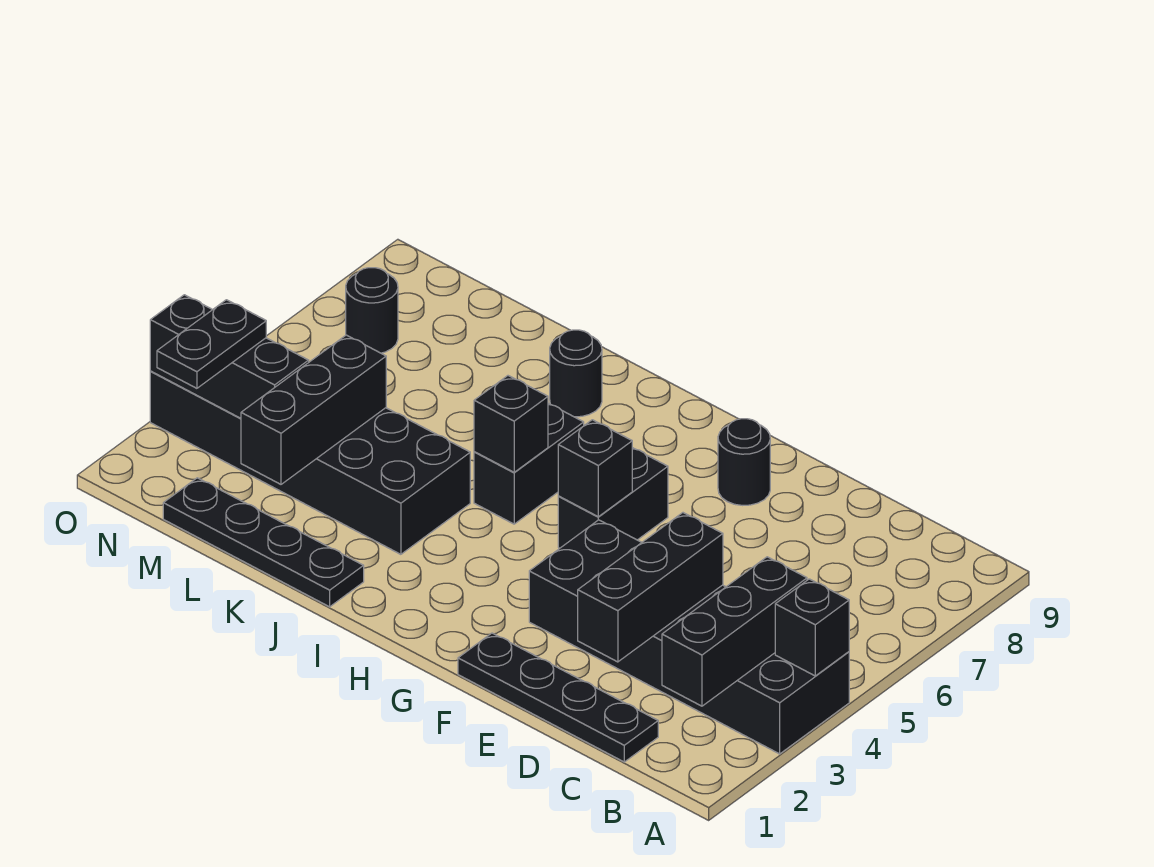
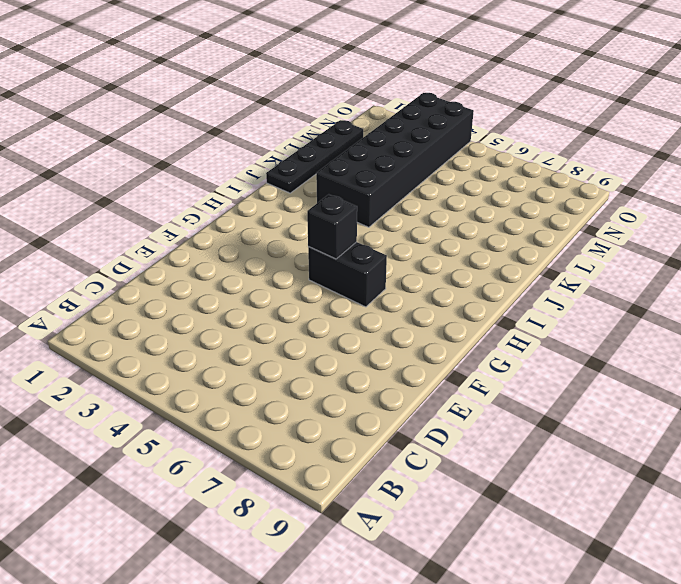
none -> black 2x6 brick [529,520,849,754]
none -> black 1x4 plate [458,633,658,762]
none -> black 1x1 round brick [718,419,770,505]

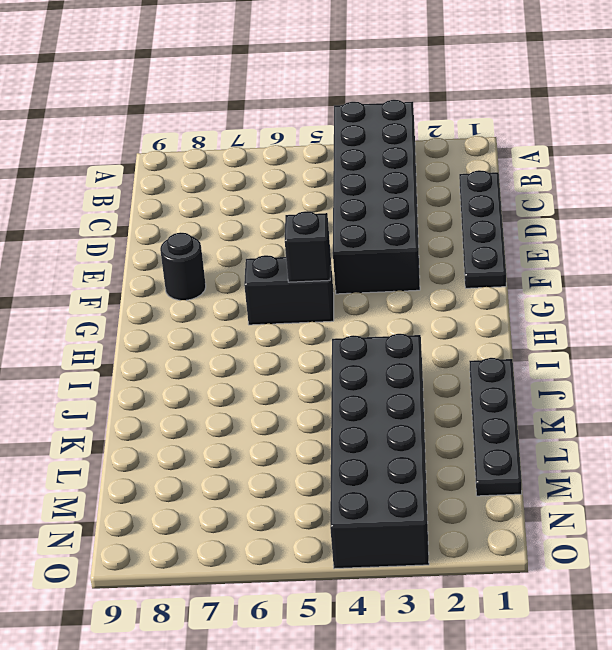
none -> black 1x2 brick [474,403,584,524]
none -> black 1x1 round brick [550,330,602,417]
none -> black 1x1 round brick [346,268,398,353]

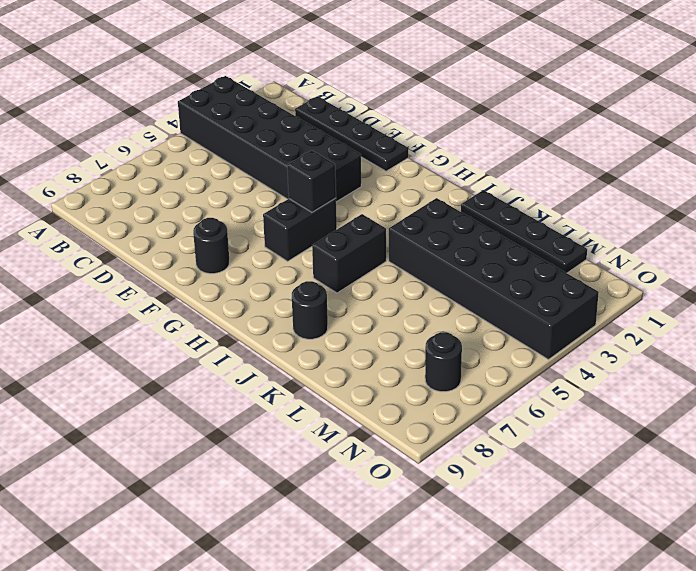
none -> black 1x1 brick [775,579,849,676]
none -> black 1x3 brick [662,557,807,706]
none -> black 1x3 brick [578,513,723,662]

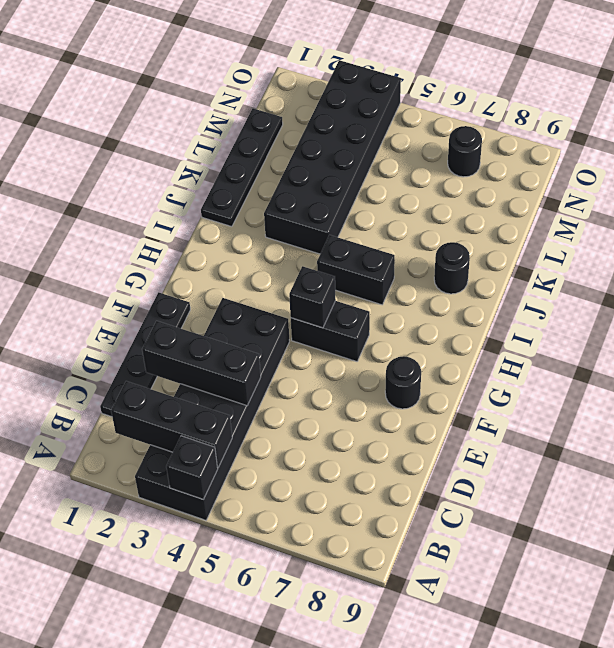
none -> black 1x1 brick [474,376,548,472]
none -> black 1x3 brick [241,335,386,484]
none -> black 1x3 brick [150,295,309,418]

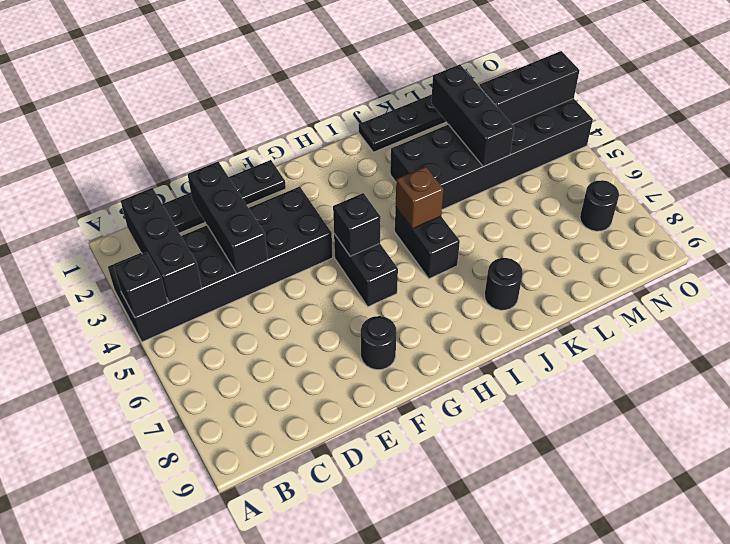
brown 1x1 brick [396,166,443,229] -> black 1x1 brick [474,376,548,472]
none -> black 1x2 plate [157,300,266,388]

